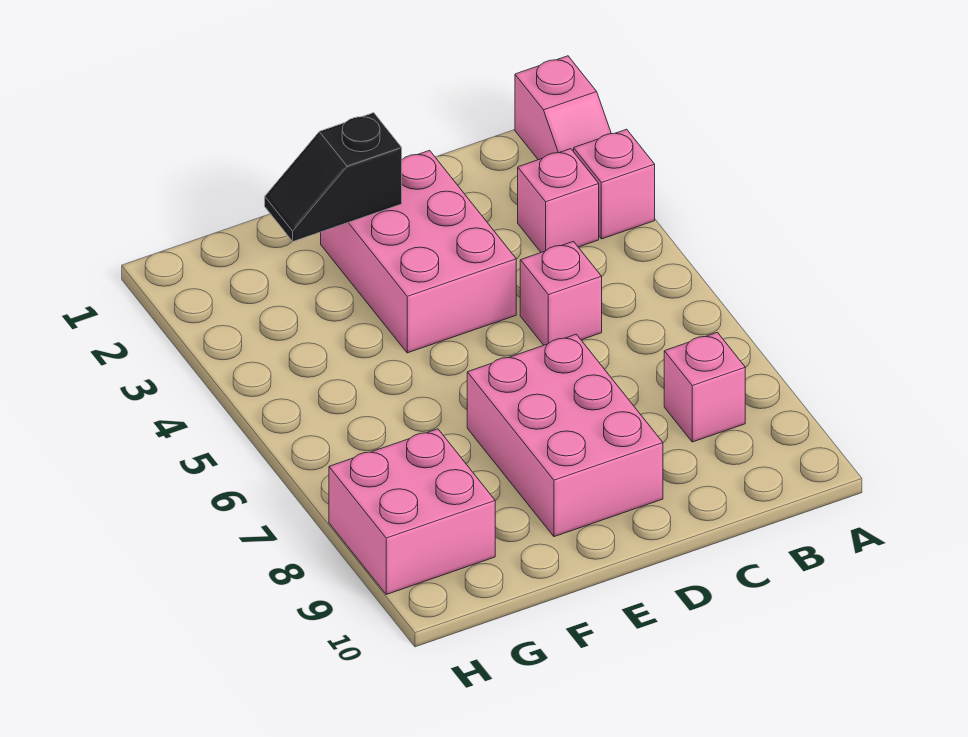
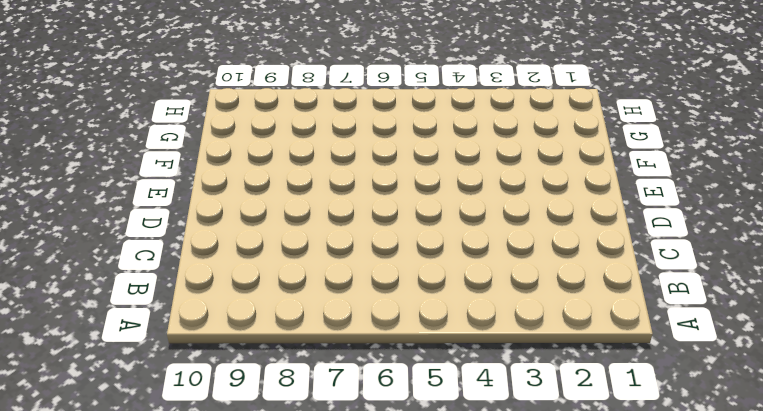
none -> pink 1x2 slope [515,56,611,160]
none -> pink 1x1 brick [574,129,655,239]

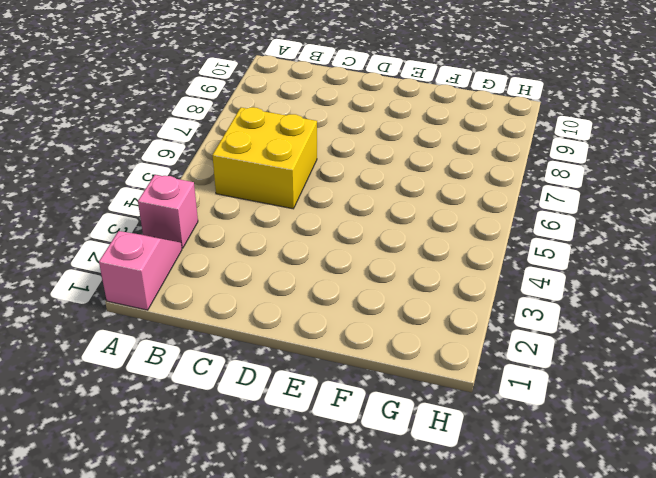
yellow 2x2 brick [212,107,317,209] -> pink 1x1 brick [520,242,602,345]
none -> pink 1x1 brick [518,149,599,252]
none -> pink 1x1 brick [664,332,745,442]

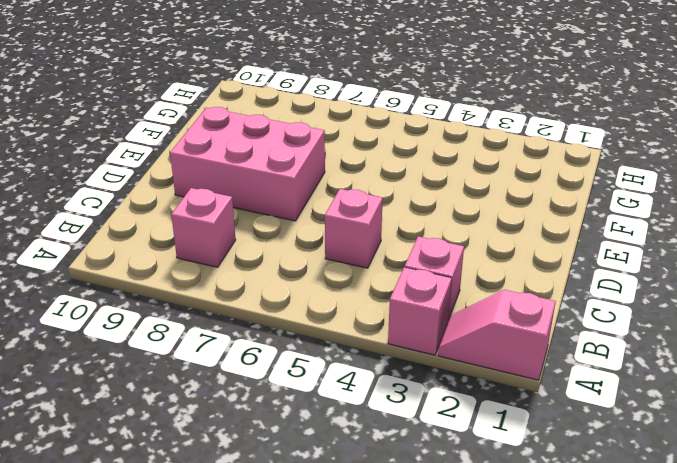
none -> pink 2x3 brick [321,150,516,353]
none -> pink 2x2 brick [329,429,495,594]

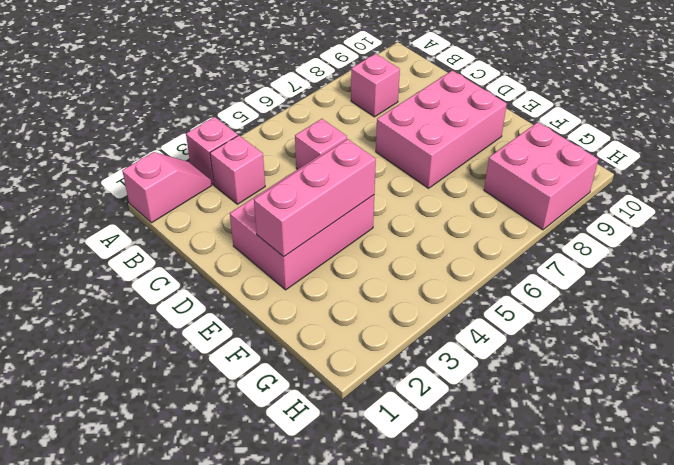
pink 1x3 brick [254,139,376,257] -> black 1x2 slope [265,113,402,241]

